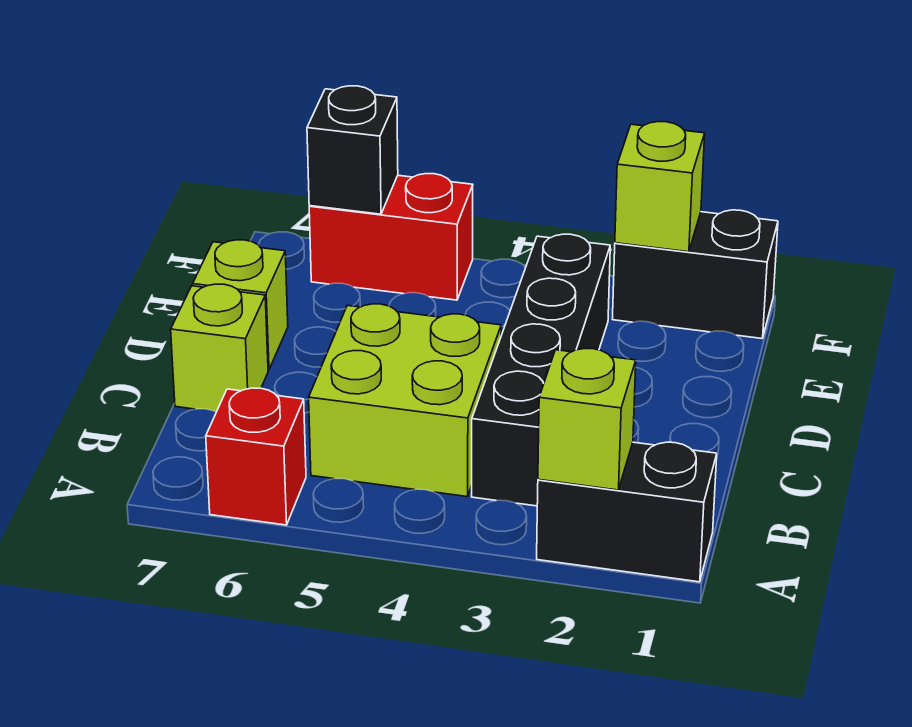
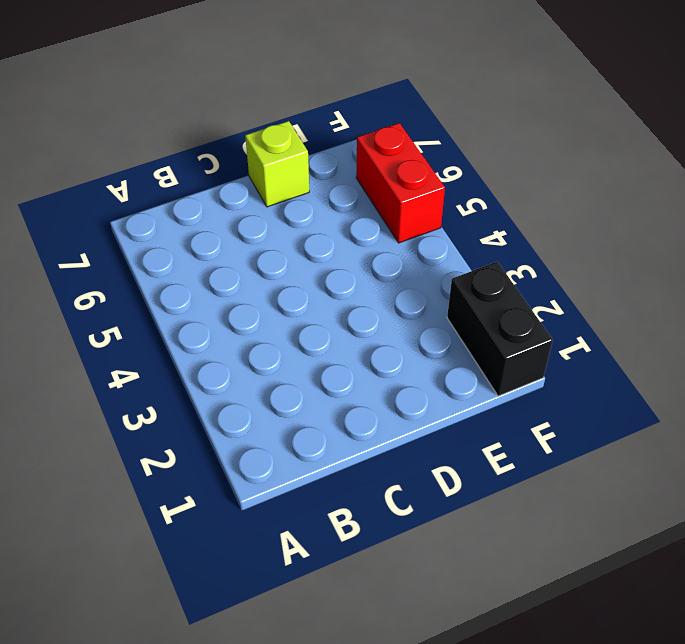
none -> black 1x2 brick [537,442,717,582]
none -> red 1x1 brick [206,388,306,525]

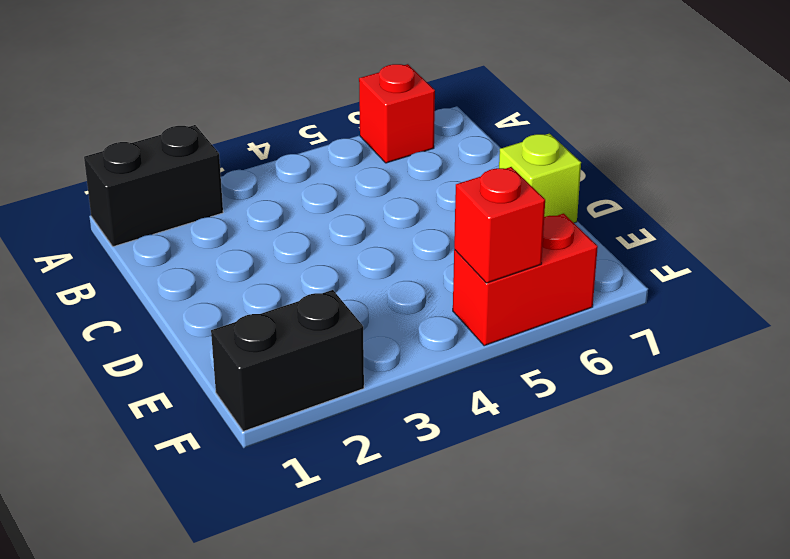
red 1x1 brick [454,167,545,283] -> none
none -> black 1x4 brick [472,234,610,506]
none -> lime 2x2 brick [309,304,501,497]

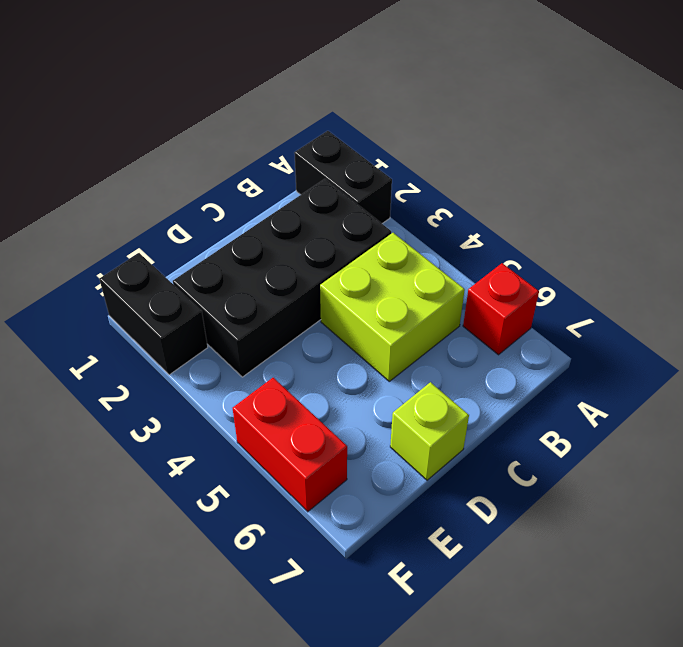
black 2x4 brick [173,179,391,377] -> black 1x4 brick [472,234,610,506]
none -> lime 1x1 brick [171,284,268,412]
none -> lime 1x1 brick [538,349,636,490]

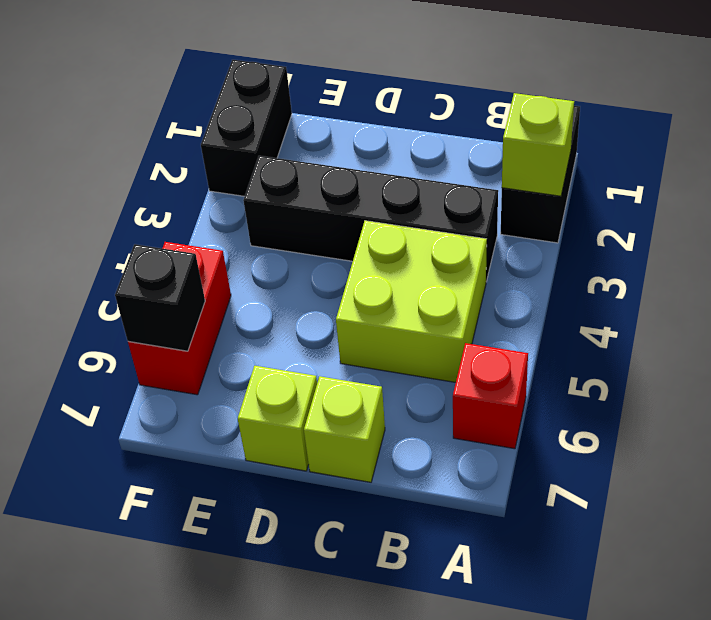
none -> lime 1x1 brick [615,122,705,252]

